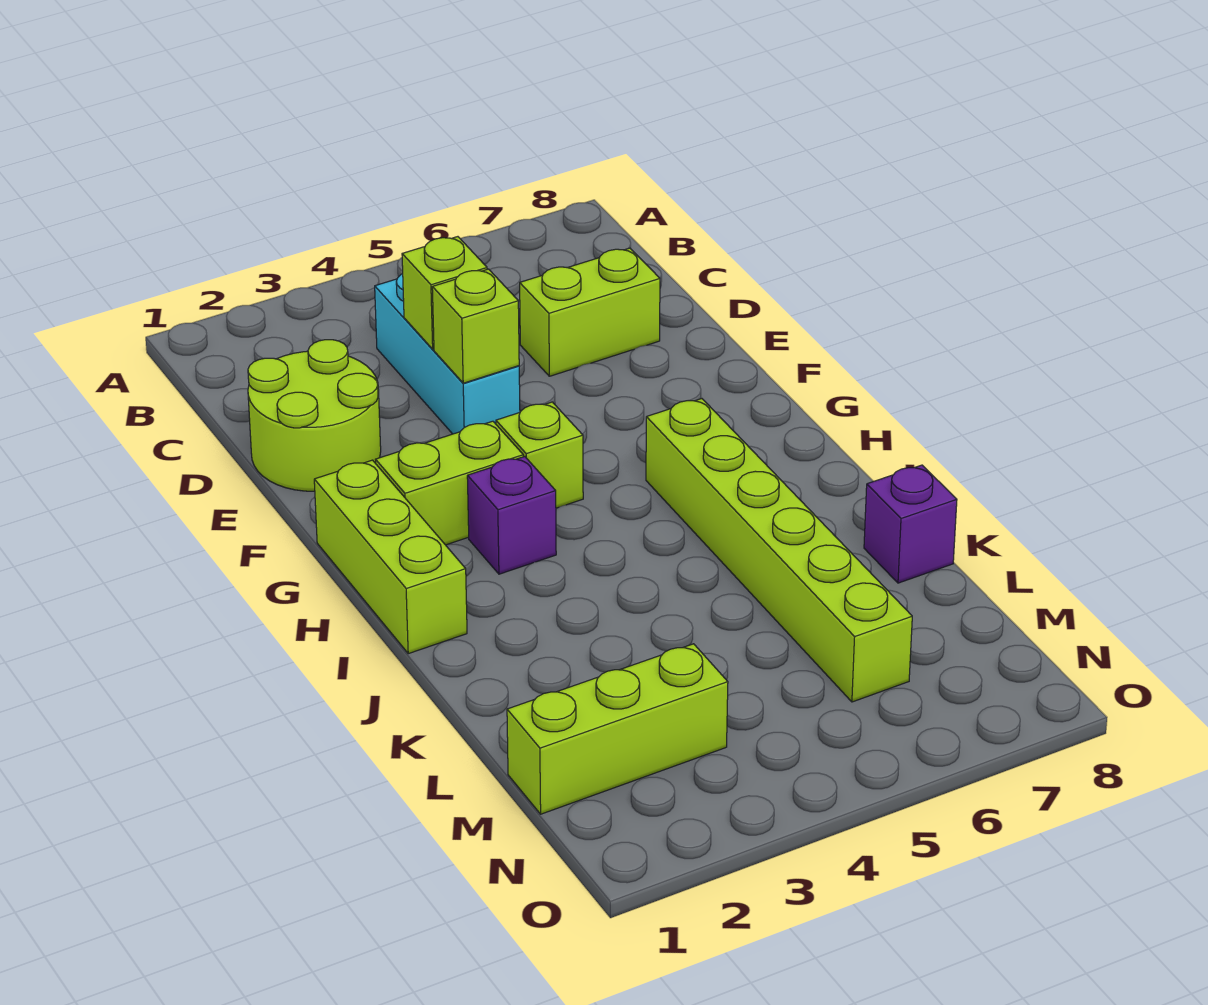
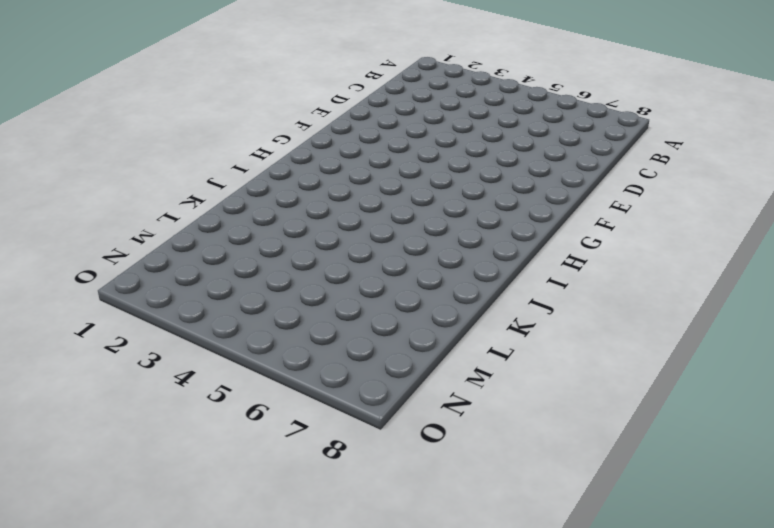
none -> cyan 1x3 brick [375,274,520,434]
none -> lime 2x2 round brick [248,340,381,491]
none -> lime 1x2 brick [520,248,660,376]

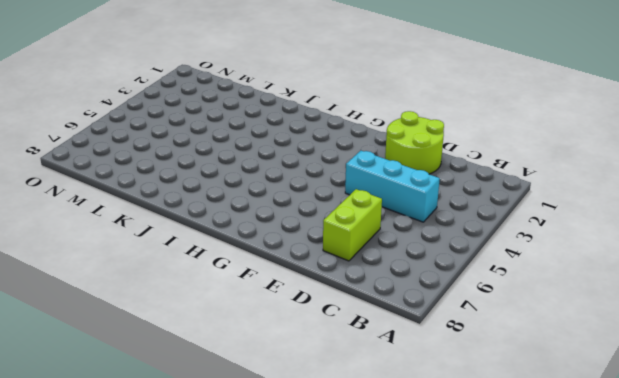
none -> lime 1x3 brick [314,460,467,654]
none -> lime 1x2 brick [376,421,523,545]
none -> lime 1x1 brick [496,402,583,508]

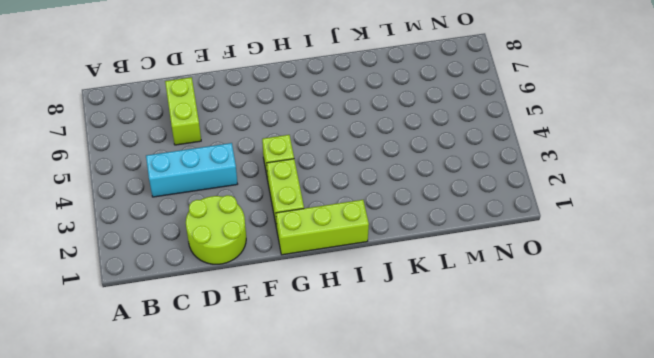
none -> purple 1x1 brick [467,457,556,574]
none -> lime 1x6 brick [646,399,912,702]
none -> purple 1x1 brick [864,465,957,583]

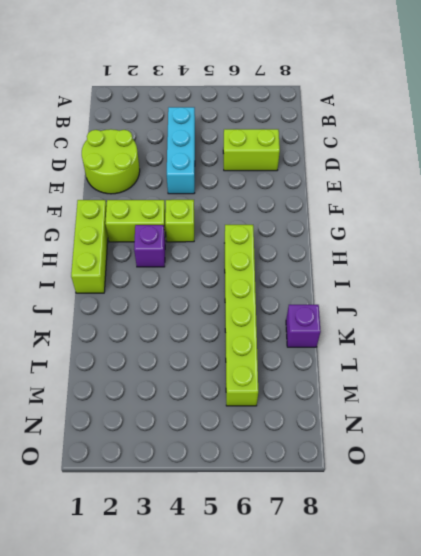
none -> lime 1x3 brick [507,644,728,814]
none -> lime 1x1 brick [402,237,487,349]
none -> lime 1x1 brick [432,269,519,383]

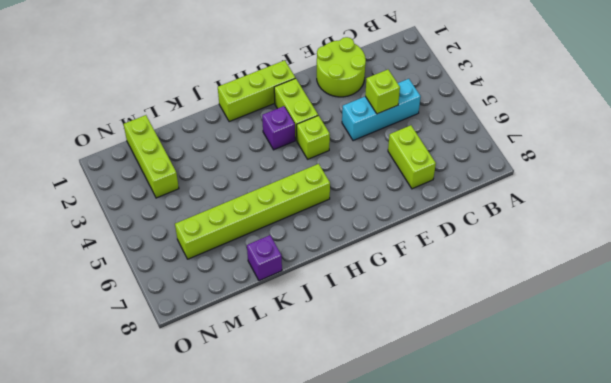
none -> lime 1x1 brick [432,269,519,383]

